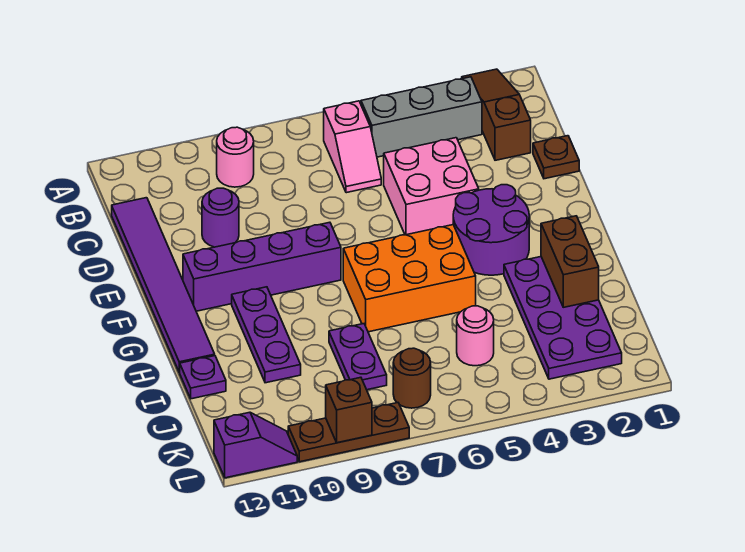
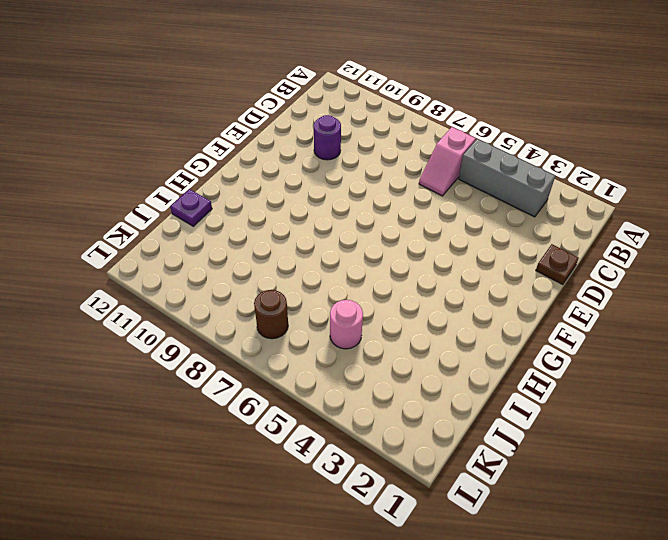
none -> brown 1x3 slope [462,69,531,160]
none -> pink 1x1 round brick [217,127,254,187]
none -> purple 1x6 tile [112,198,215,372]

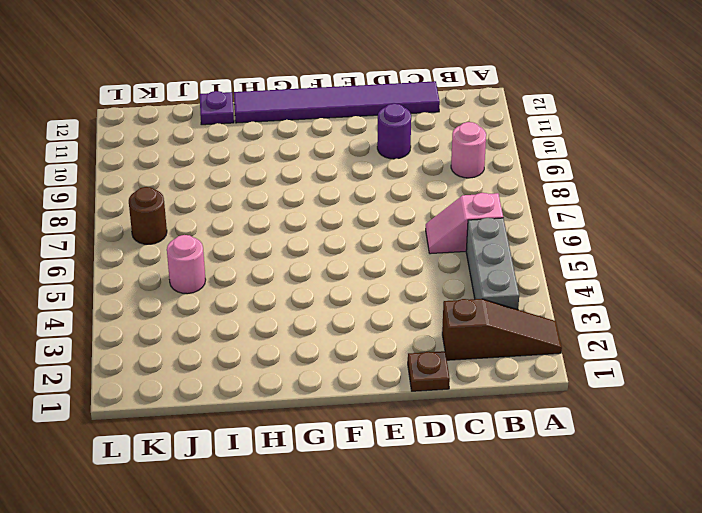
none -> pink 2x2 brick [384,138,479,235]
none -> purple 2x2 round brick [453,185,529,275]
none -> purple 1x4 brick [183,222,341,311]

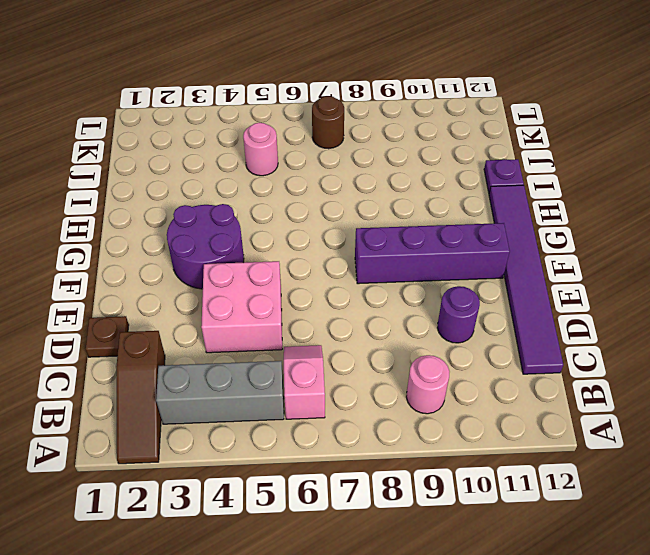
none -> orange 2x3 brick [343,225,476,332]
none -> purple 1x3 plate [232,287,301,383]
none -> purple 2x4 plate [504,257,622,379]

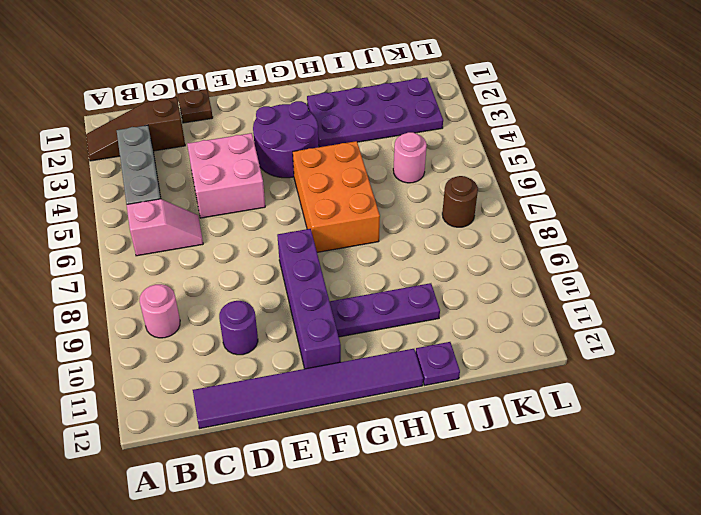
none -> purple 1x2 plate [329,324,387,390]
none -> brown 1x3 plate [288,403,409,462]
none -> purple 1x2 slope [214,412,297,478]

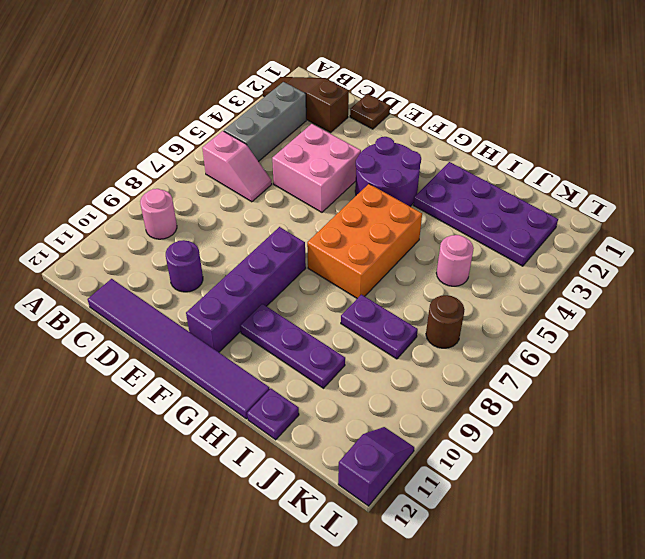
none -> brown 1x3 plate [288,403,409,462]
none -> brown 1x2 brick [541,216,599,307]
none -> brown 1x1 brick [326,377,372,443]

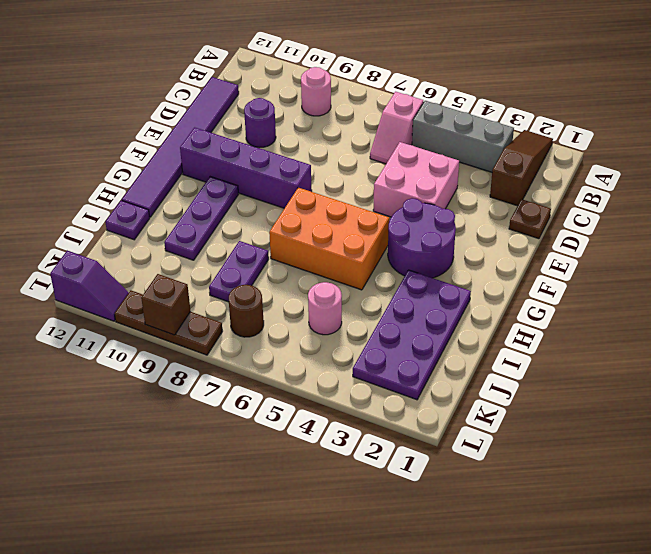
none -> brown 1x2 brick [541,216,599,307]

